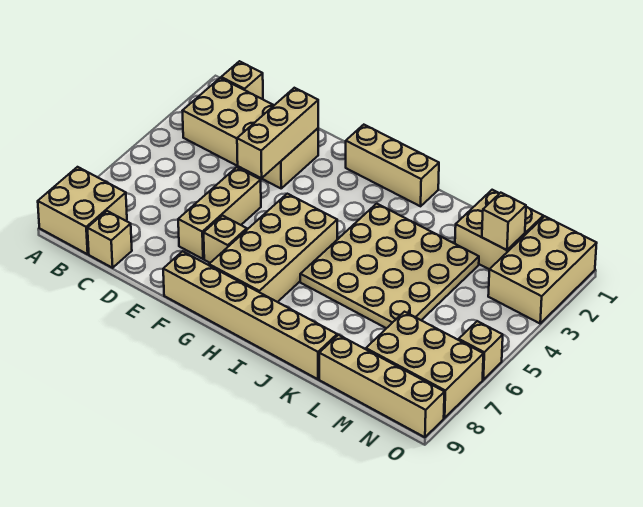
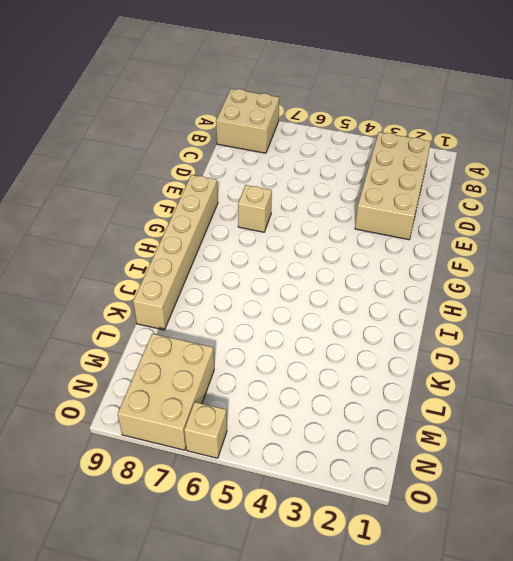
none -> tan 1x1 brick [221,61,263,99]
none -> tan 1x1 brick [87,211,132,268]
none -> tan 1x3 brick [178,167,261,259]

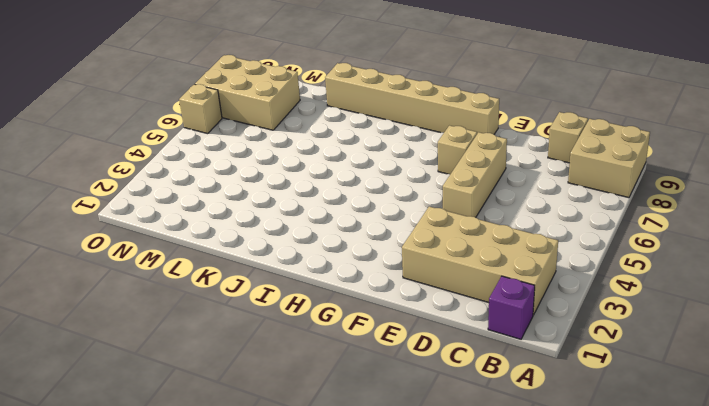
purple 1x1 brick [488,276,535,339] -> tan 1x1 brick [221,61,263,99]
none -> tan 1x3 brick [346,125,439,206]
none -> tan 2x4 brick [209,194,337,302]
none -> tan 4x4 plate [300,204,479,328]

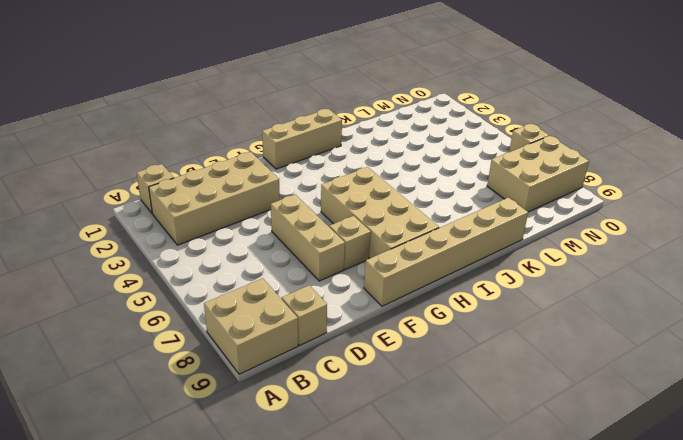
none -> tan 4x4 plate [300,204,479,328]
none -> tan 2x2 brick [455,190,543,269]
none -> tan 1x4 brick [319,335,444,437]

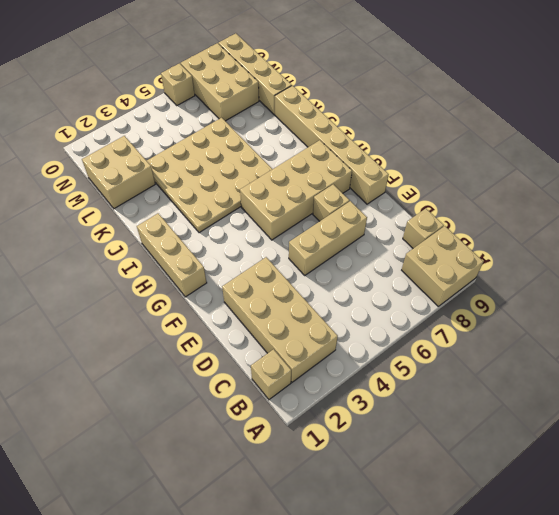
none -> tan 2x3 brick [488,216,597,323]
none -> tan 1x3 brick [237,88,318,178]
none -> tan 1x1 brick [482,193,526,250]

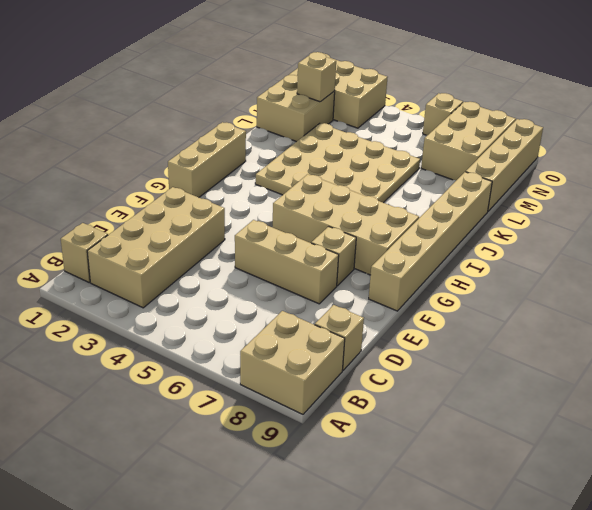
none -> tan 1x3 brick [237,88,318,178]

